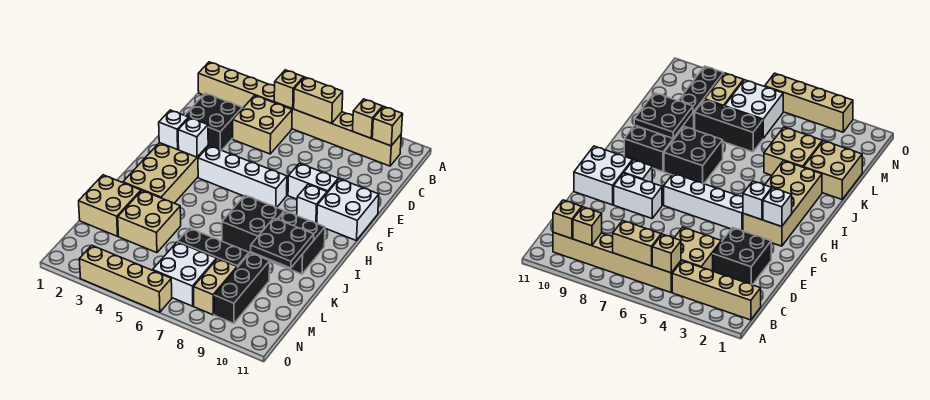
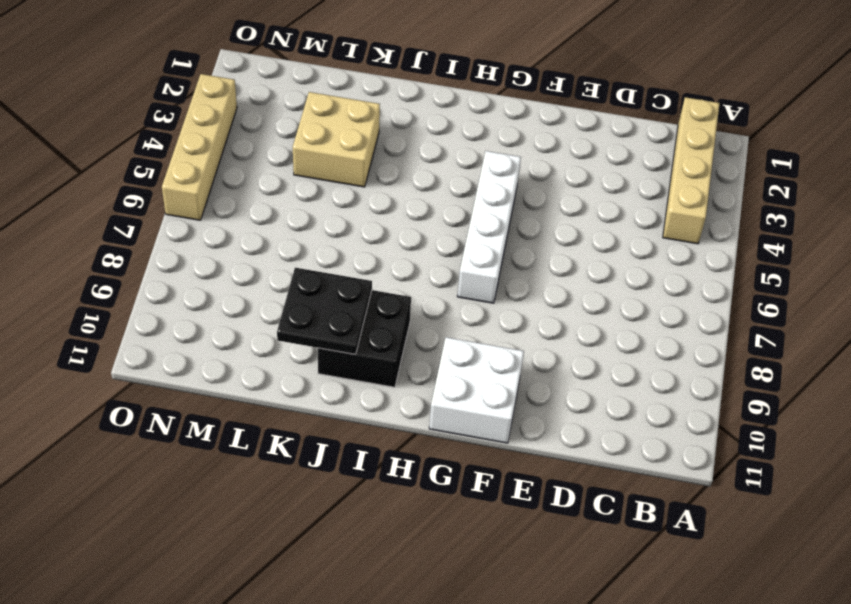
none -> tan 1x6 brick [274,102,401,166]
none -> tan 2x2 brick [233,95,292,154]
none -> black 2x2 brick [185,93,243,150]

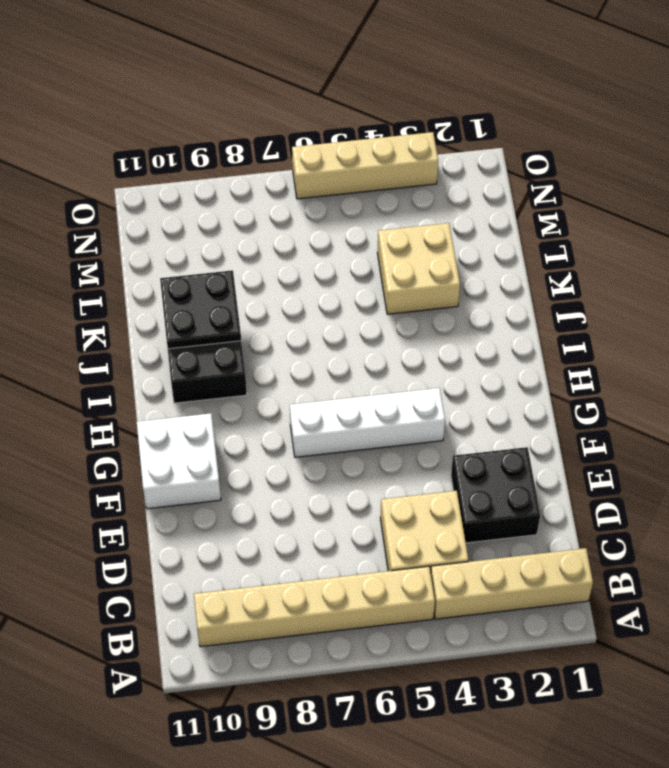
none -> white 1x2 brick [288,163,338,199]
none -> tan 2x4 brick [123,143,208,203]
none -> white 1x1 brick [297,184,327,223]

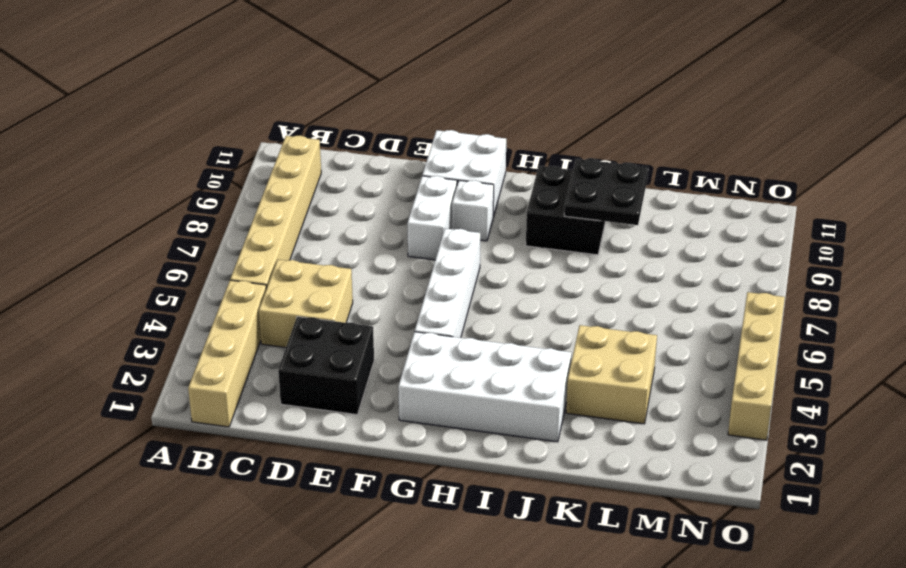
white 2x4 brick [398,332,571,442] -> tan 2x4 brick [123,143,208,203]
none -> black 2x2 brick [222,195,284,257]
none -> tan 2x2 brick [79,175,141,236]
none -> black 1x3 brick [178,228,249,268]

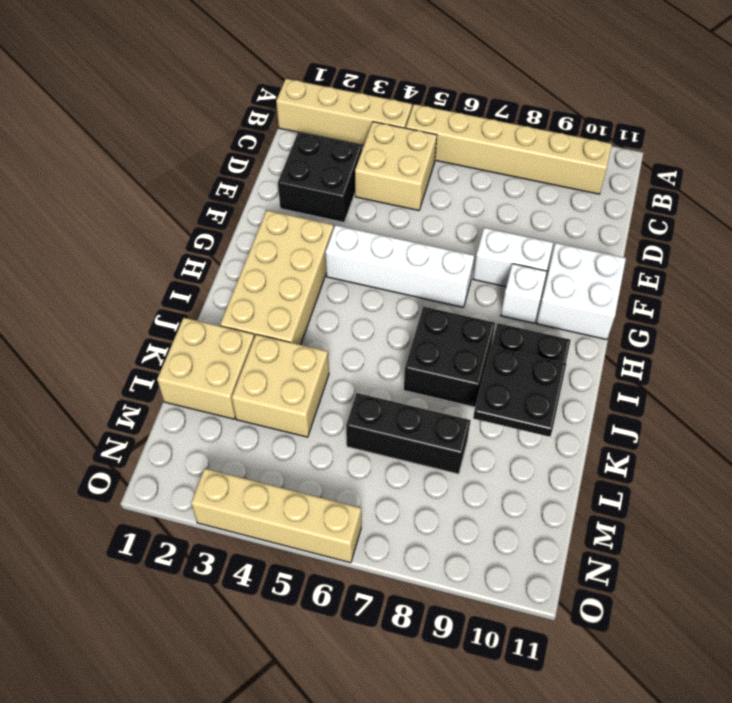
none -> black 1x3 brick [214,253,270,323]
none -> white 2x2 brick [153,242,217,306]
none -> tan 1x2 brick [194,259,237,315]

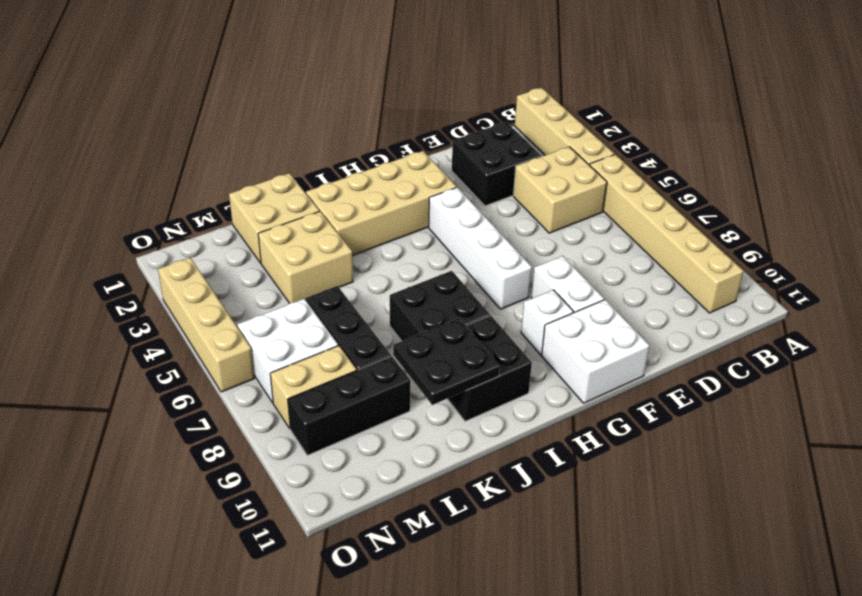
none -> tan 1x1 brick [274,70,304,109]
none -> tan 1x2 brick [294,77,343,123]
none -> tan 1x1 brick [353,99,383,138]

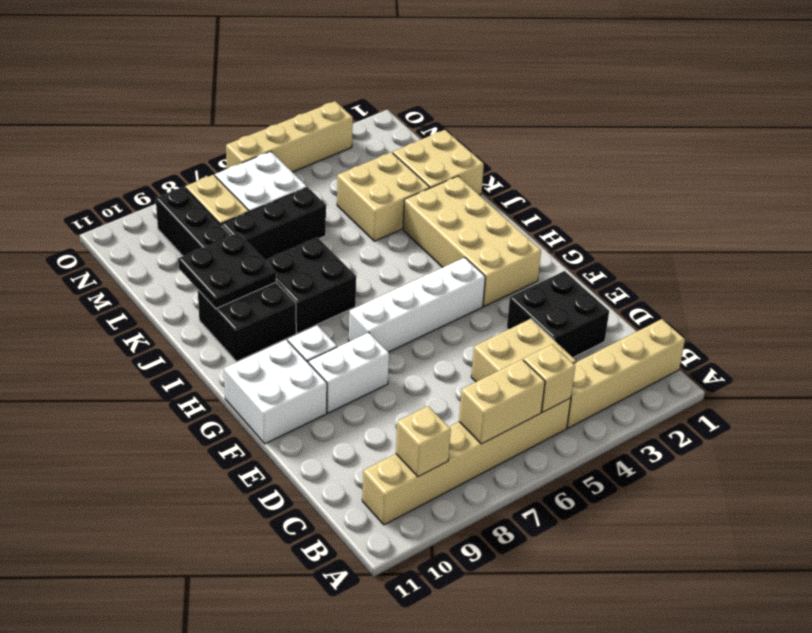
none -> tan 1x1 brick [372,106,403,146]
none -> white 1x1 brick [159,110,189,150]
none -> white 1x1 brick [178,118,208,157]

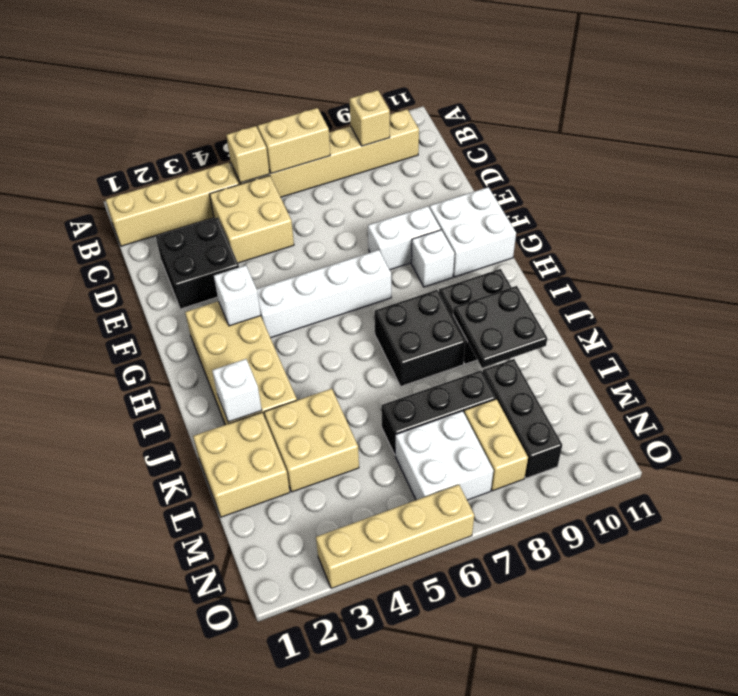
white 1x1 brick [212,359,262,422] -> white 1x1 brick moved to [159,110,189,150]
none -> tan 1x1 brick [372,106,403,146]

